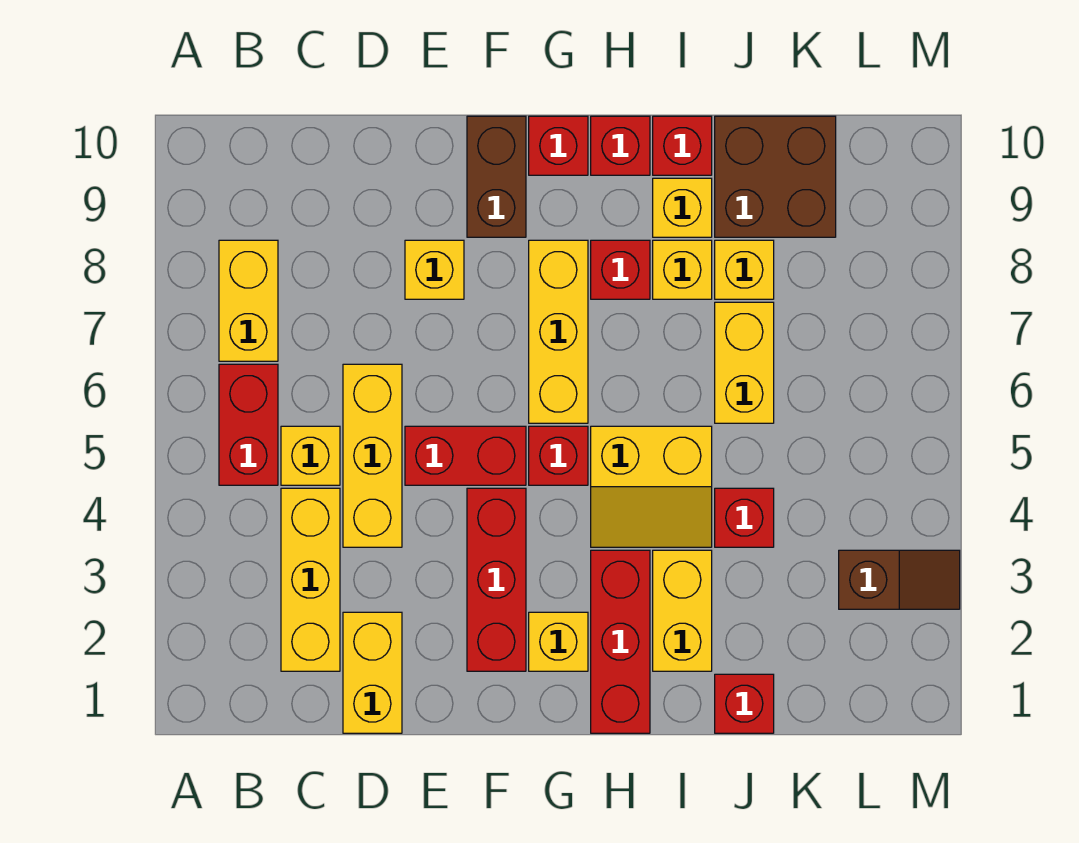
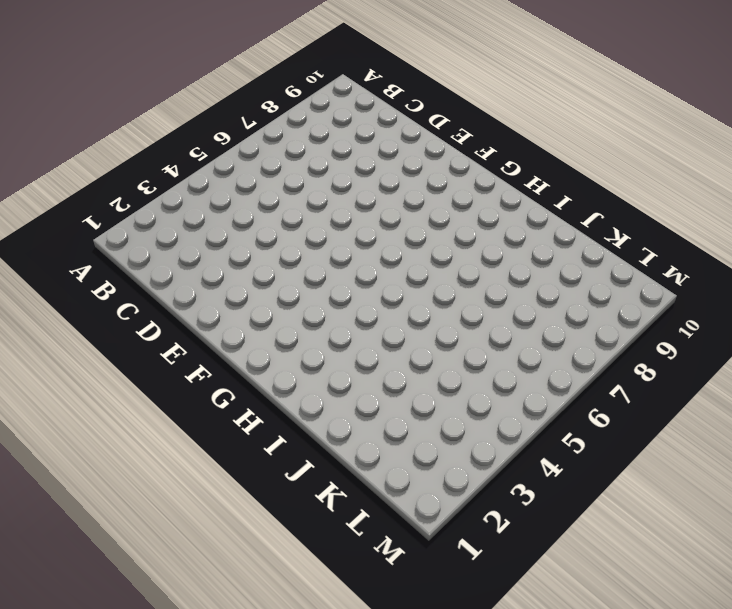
none -> red 1x2 brick [219,364,278,485]
none -> yellow 1x2 brick [219,240,278,361]
none -> yellow 1x3 brick [281,488,340,671]

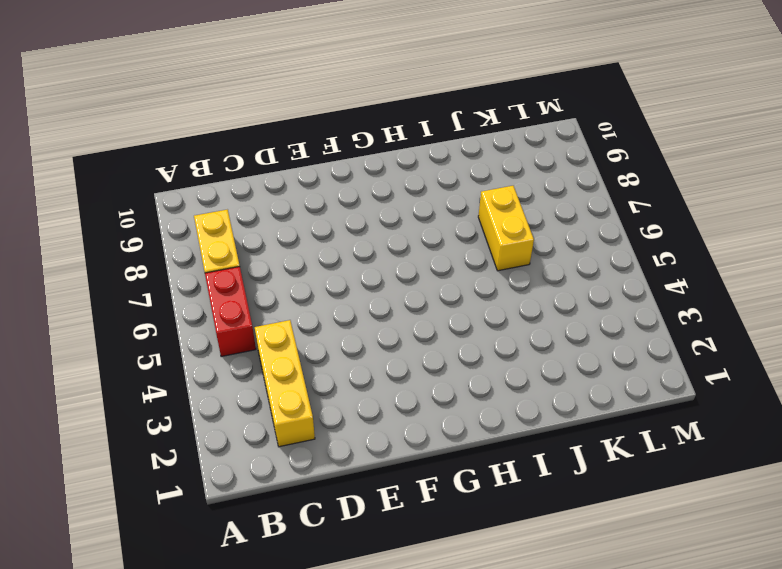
none -> yellow 1x1 brick [281,426,340,485]
none -> yellow 1x2 brick [343,612,402,733]
none -> yellow 1x3 brick [343,364,402,547]

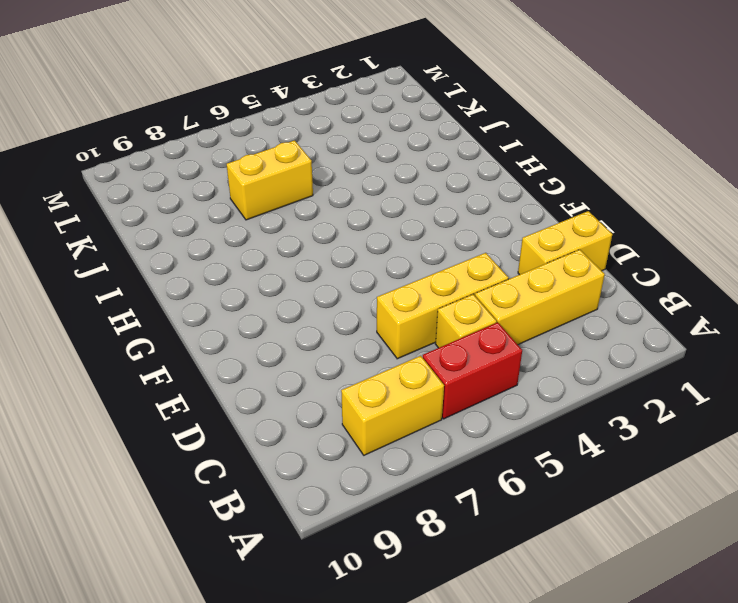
none -> red 1x2 brick [405,426,526,485]
none -> yellow 1x1 brick [405,240,464,299]
none -> red 1x3 brick [467,488,526,671]

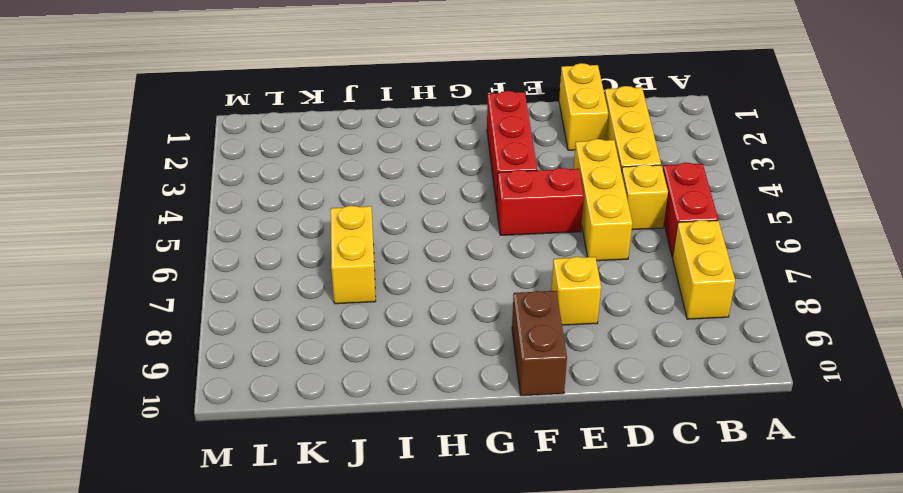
none -> yellow 1x1 brick [529,612,588,671]
none -> red 1x1 brick [529,426,588,485]
none -> yellow 1x3 brick [529,240,588,423]

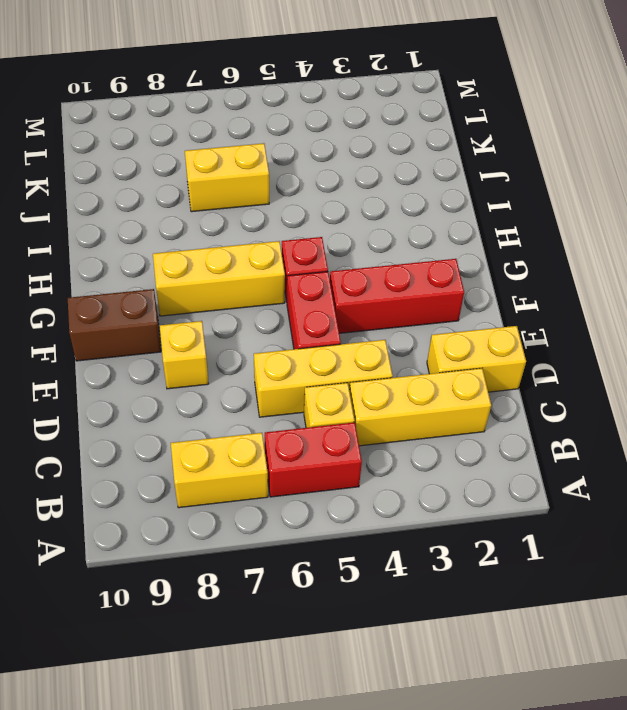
none -> yellow 1x1 brick [529,612,588,671]
none -> red 1x1 brick [529,116,588,175]
none -> red 1x3 brick [591,550,650,733]

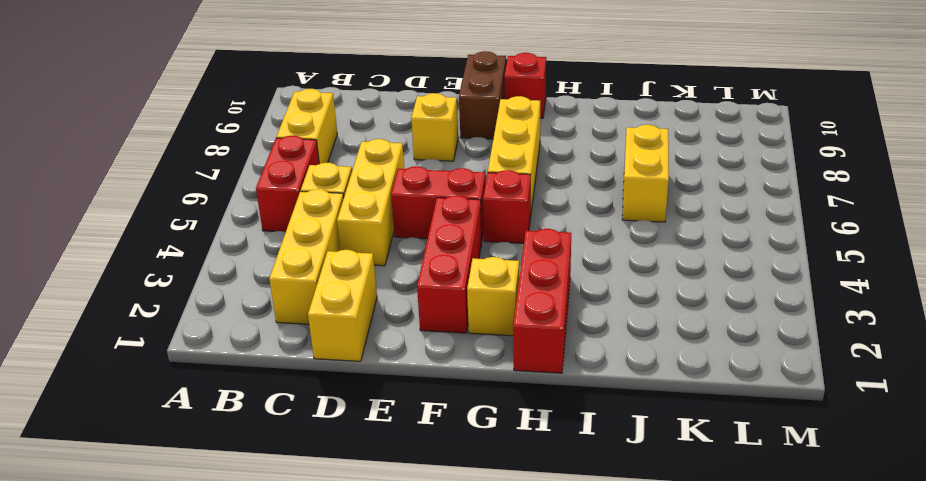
none -> yellow 2x2 slope [591,426,712,547]
none -> red 1x1 brick [591,240,650,299]
none -> red 1x1 brick [591,116,650,175]

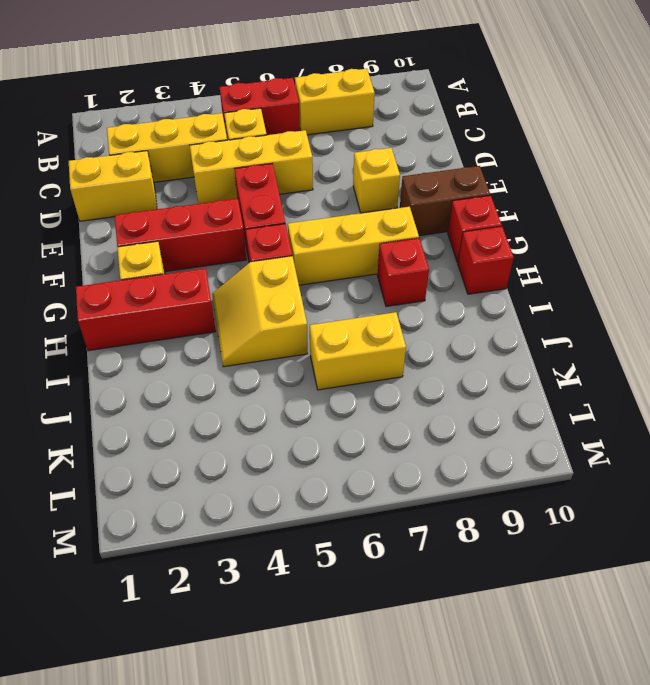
none -> yellow 1x2 brick [653,550,712,671]
none -> yellow 1x1 brick [653,240,712,299]
none -> yellow 1x1 brick [653,178,712,237]

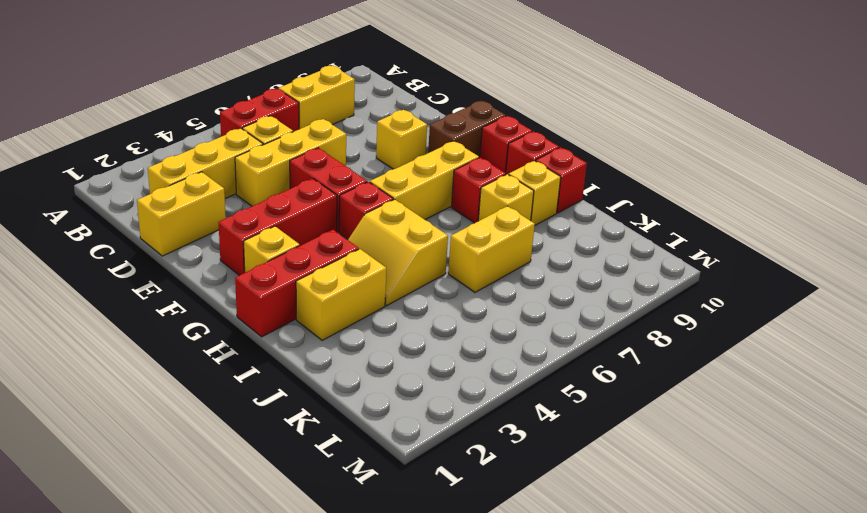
none -> red 1x1 brick [715,674,774,733]
none -> red 1x1 brick [715,488,774,547]
none -> yellow 1x1 brick [715,240,774,299]

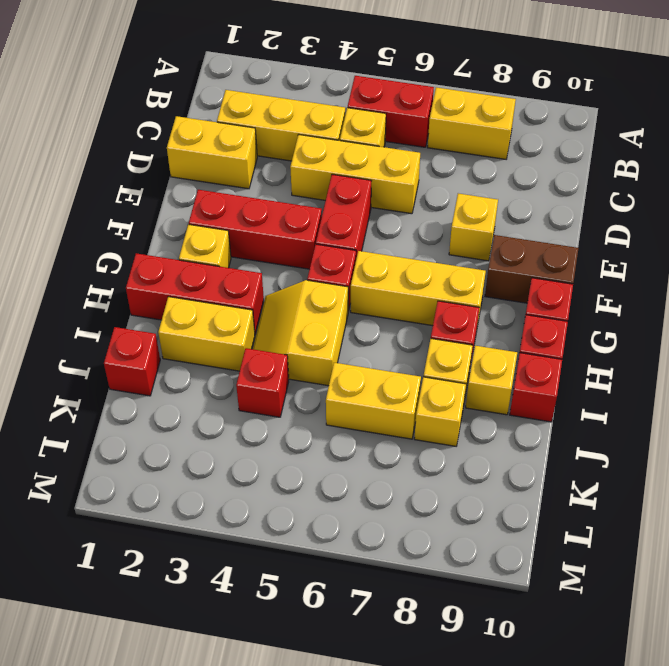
none -> brown 2x2 brick [715,116,836,237]
none -> brown 1x2 slope [839,550,960,609]

